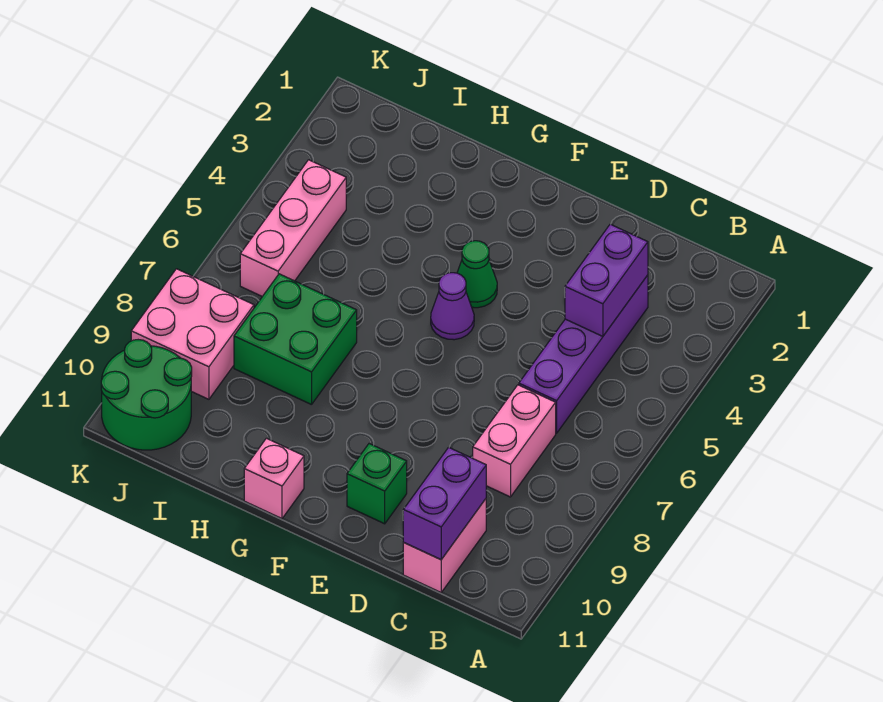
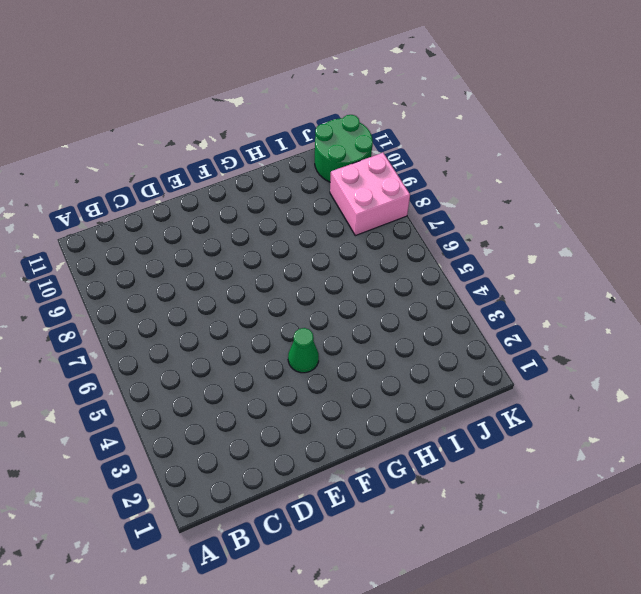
none -> purple 1x4 brick [519,275,648,433]
none -> pink 1x2 brick [473,385,556,497]
none -> pink 1x2 brick [403,499,486,592]

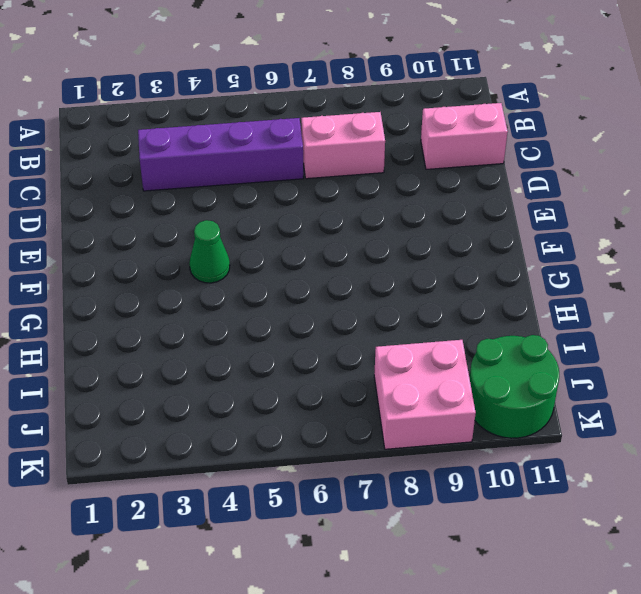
none -> green 1x1 brick [347,444,407,524]
none -> purple 1x1 cone [431,273,474,340]
none -> pink 1x1 brick [244,438,304,519]

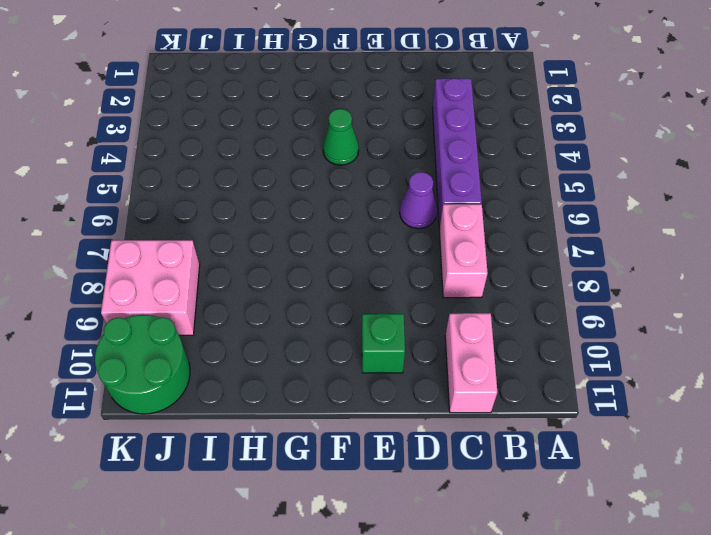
purple 1x1 cone [400,172,437,229] -> purple 1x1 cone moved to [431,273,474,340]
none -> pink 1x1 brick [244,438,304,519]
none -> green 2x2 brick [234,274,357,405]
none -> pink 1x3 brick [240,160,346,296]

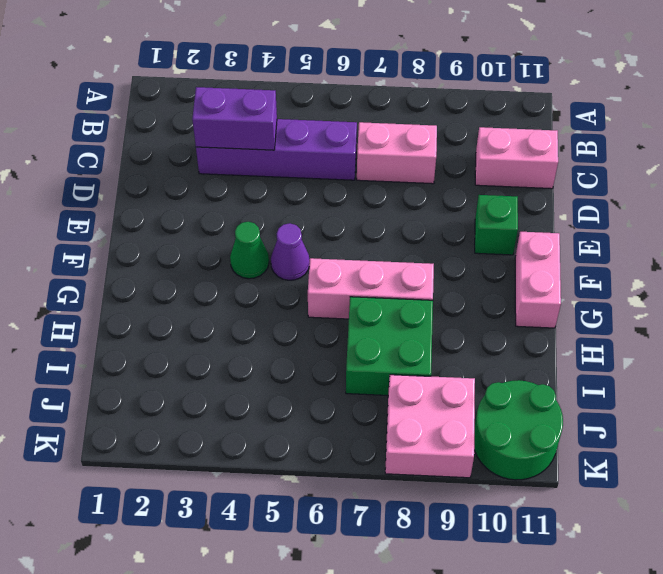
pink 1x2 brick [515,232,561,328] -> pink 1x1 brick [244,438,304,519]
pink 1x3 brick [308,258,434,319] -> pink 1x3 brick moved to [240,160,346,296]
none -> purple 1x2 brick [403,447,486,560]

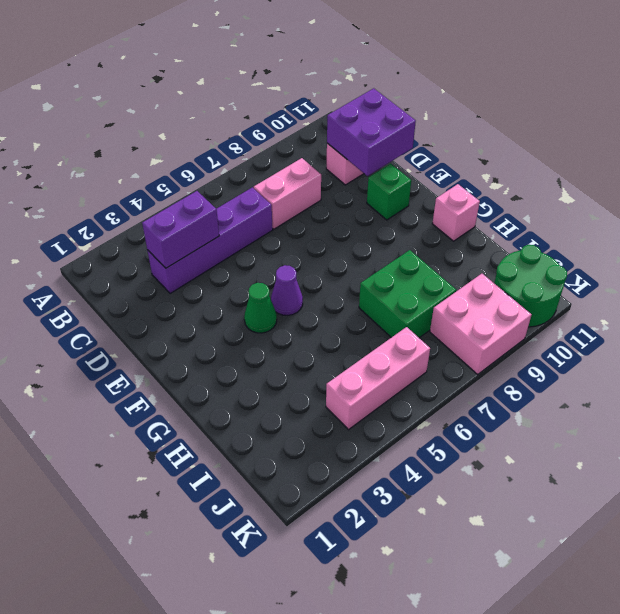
purple 2x2 brick [327,88,416,176] -> purple 1x2 brick [403,447,486,560]

